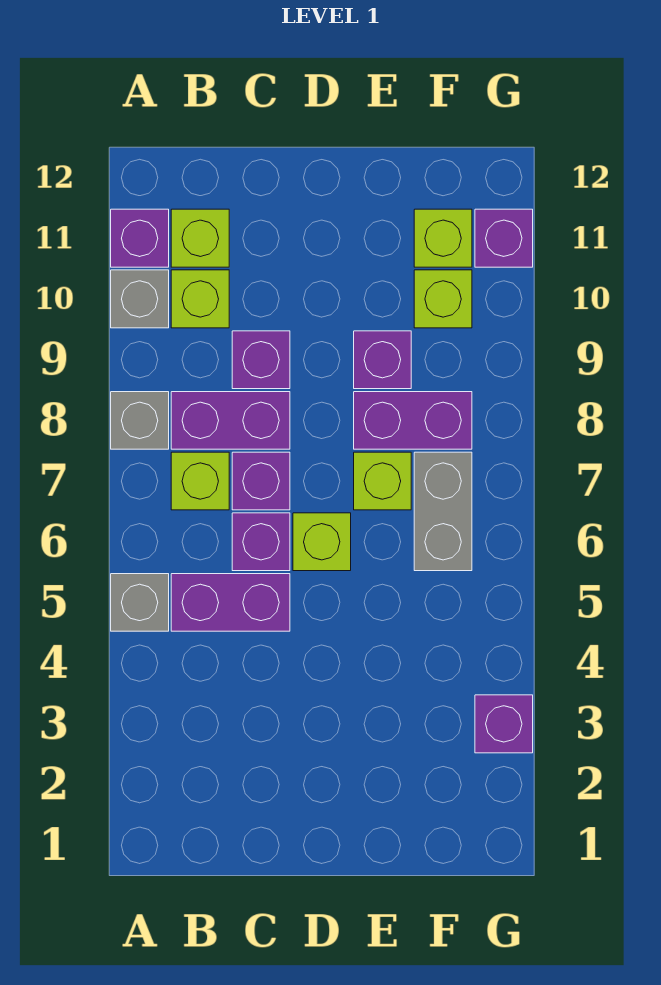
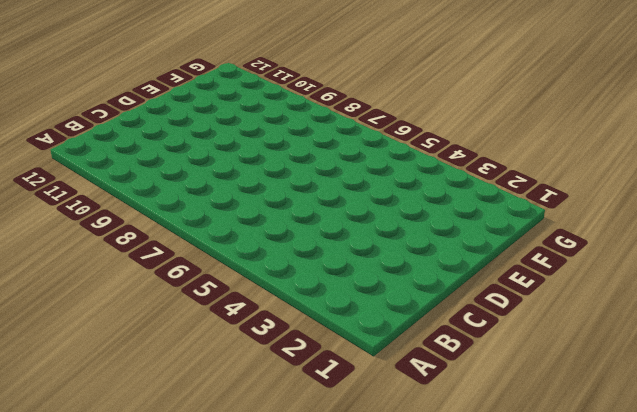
none -> grey 1x1 brick [111,574,169,631]
none -> grey 1x1 brick [111,392,169,449]
none -> grey 1x1 brick [111,270,169,328]

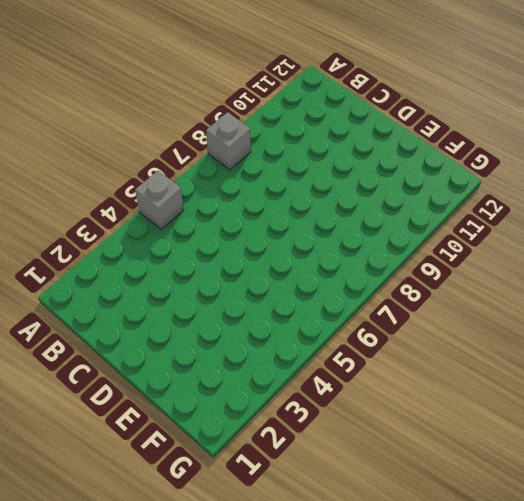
none -> grey 1x1 brick [111,270,169,328]
none -> purple 1x1 brick [111,209,169,267]
none -> purple 1x2 brick [171,574,290,631]

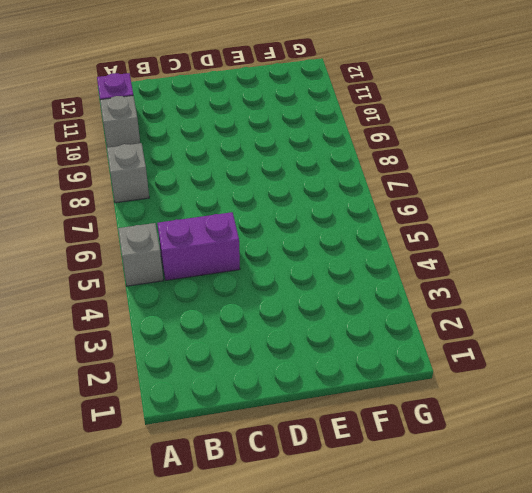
none -> lime 1x1 brick [171,452,229,510]
none -> purple 1x2 brick [171,392,290,449]
none -> lime 1x1 brick [171,270,229,328]

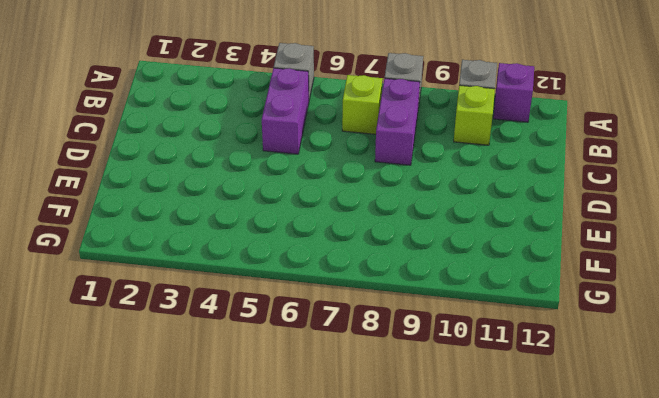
none -> lime 1x1 brick [171,209,229,267]
none -> purple 1x1 brick [232,513,290,571]
none -> purple 1x1 brick [232,452,290,510]

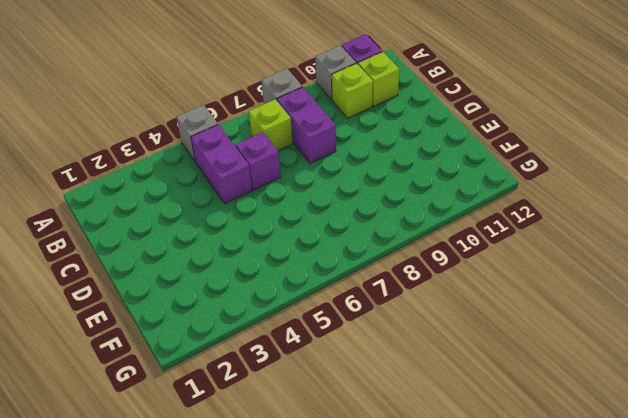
none -> purple 1x1 brick [232,452,290,510]
none -> purple 1x1 brick [232,331,290,389]
none -> lime 1x1 brick [293,513,351,571]

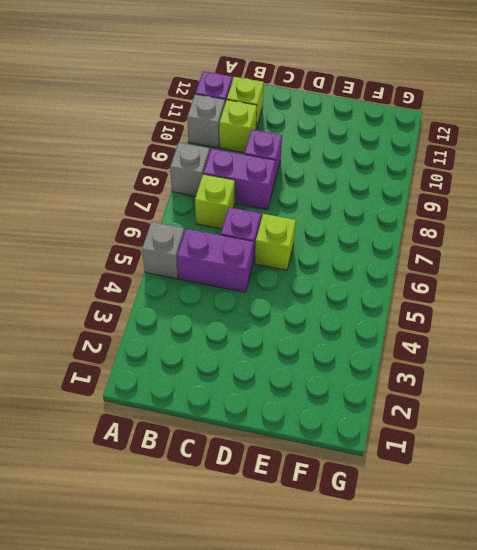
none -> purple 1x1 brick [232,452,290,510]
none -> lime 1x1 brick [354,452,411,510]
none -> purple 1x2 brick [354,392,472,449]

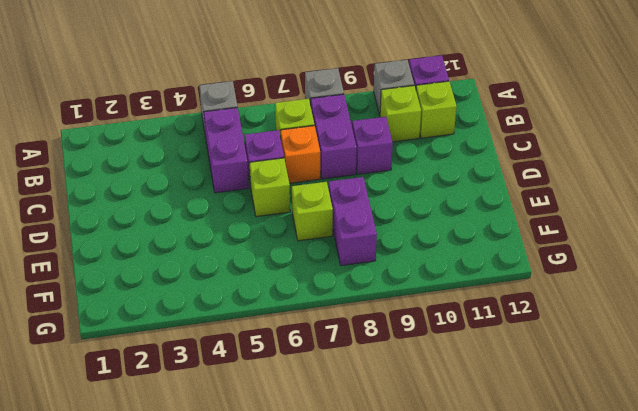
orange 1x1 brick [280,126,320,183] -> purple 1x1 brick [232,452,290,510]
none -> purple 1x1 brick [354,331,411,389]
none -> grey 1x2 brick [414,452,472,571]
none -> lime 1x1 brick [414,270,472,328]

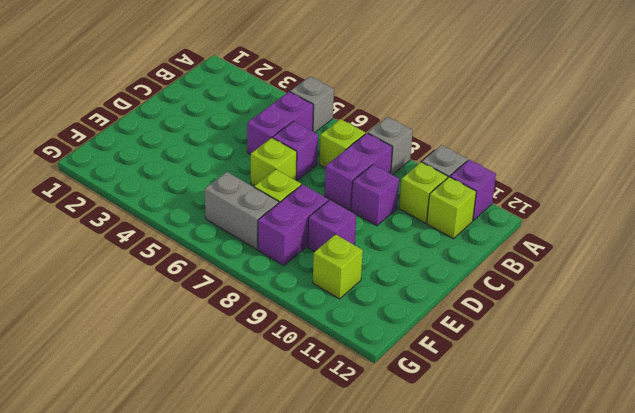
none -> purple 1x1 brick [232,452,290,510]
none -> lime 1x1 brick [414,209,472,267]
none -> purple 1x1 brick [475,695,533,753]

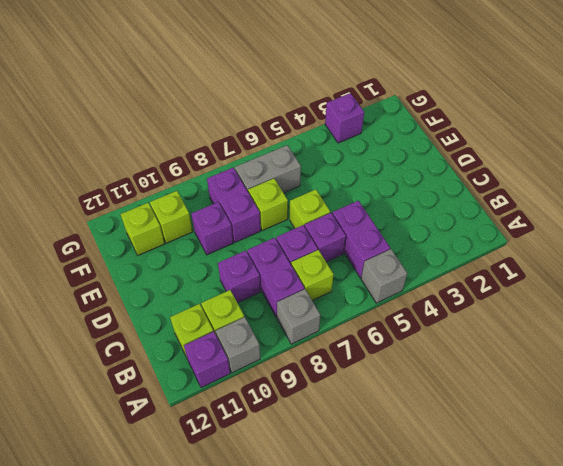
none -> purple 1x1 brick [475,209,533,267]

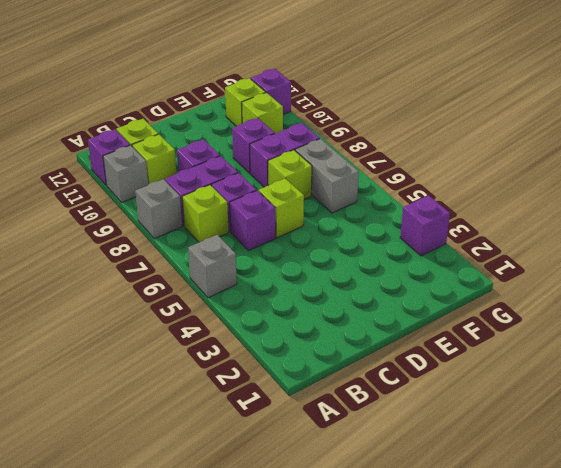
none -> purple 1x2 brick [171,574,290,631]

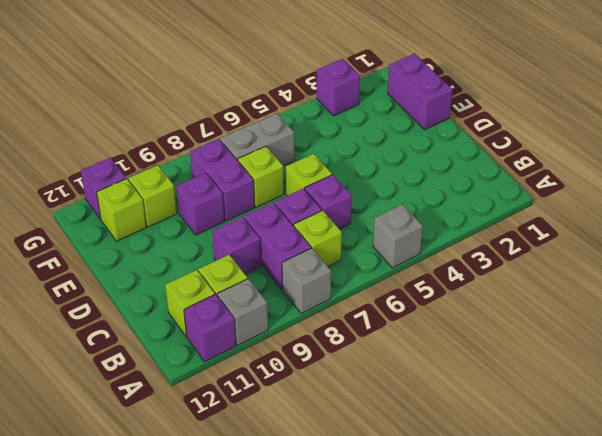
purple 1x2 brick [388,54,452,130] -> purple 1x2 brick moved to [171,574,290,631]

